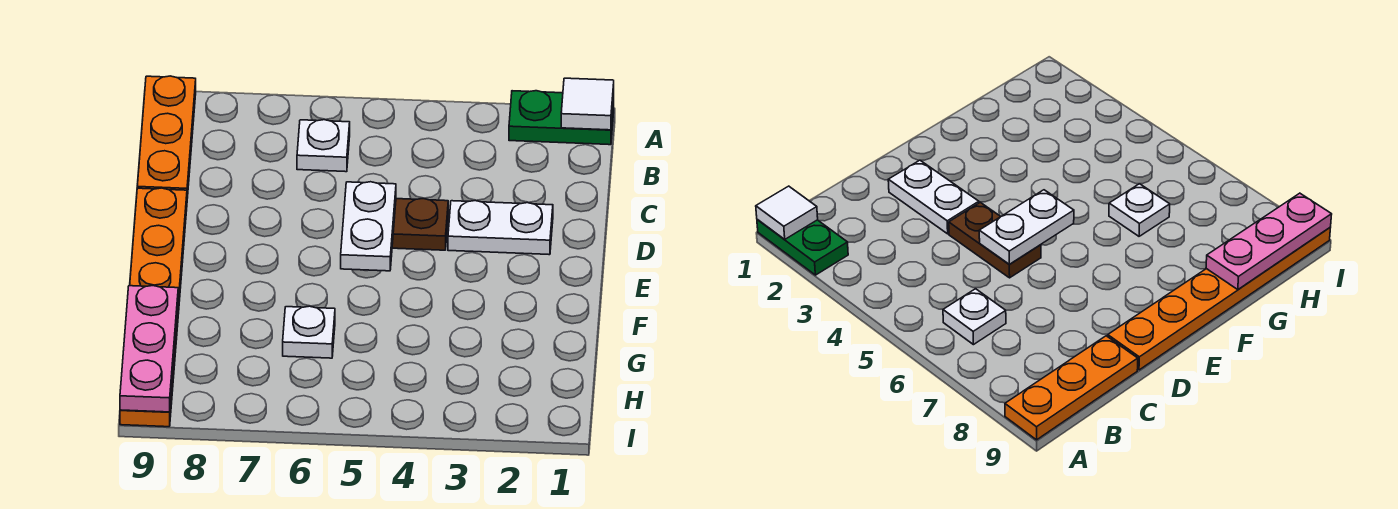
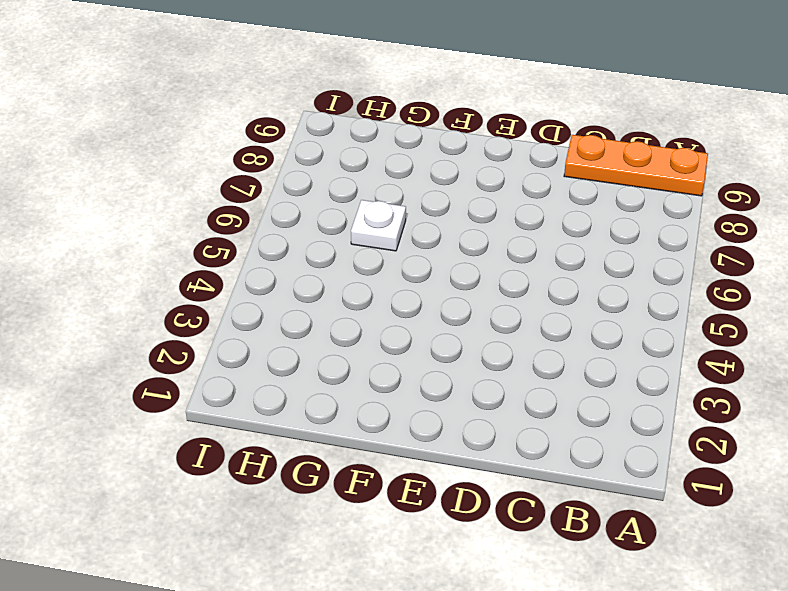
none -> green 1x2 plate [509,91,614,145]
none -> white 1x1 plate [297,120,350,172]

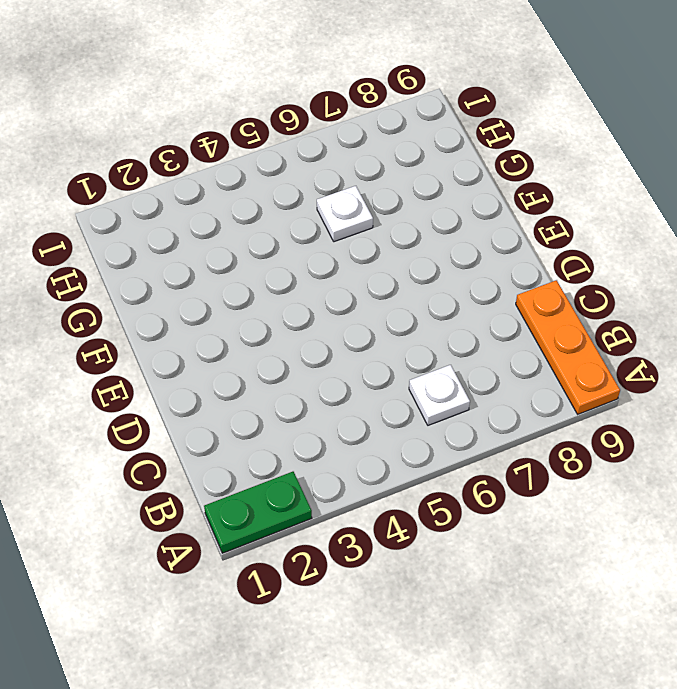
none -> white 1x2 plate [448,201,553,255]
none -> brown 1x2 plate [392,199,448,250]

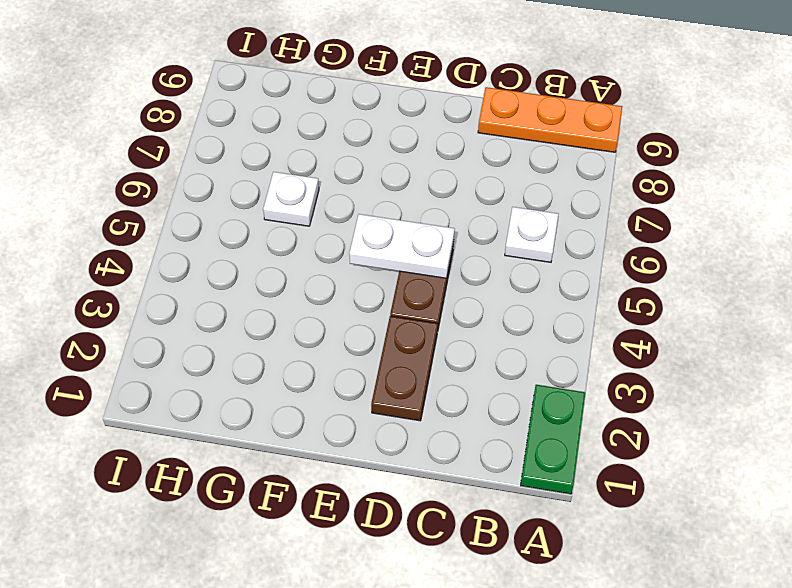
brown 1x2 plate [371,316,438,421] -> white 1x2 plate [448,201,553,255]
none -> orange 1x6 plate [120,188,187,427]
none -> white 1x1 tile [561,78,614,130]

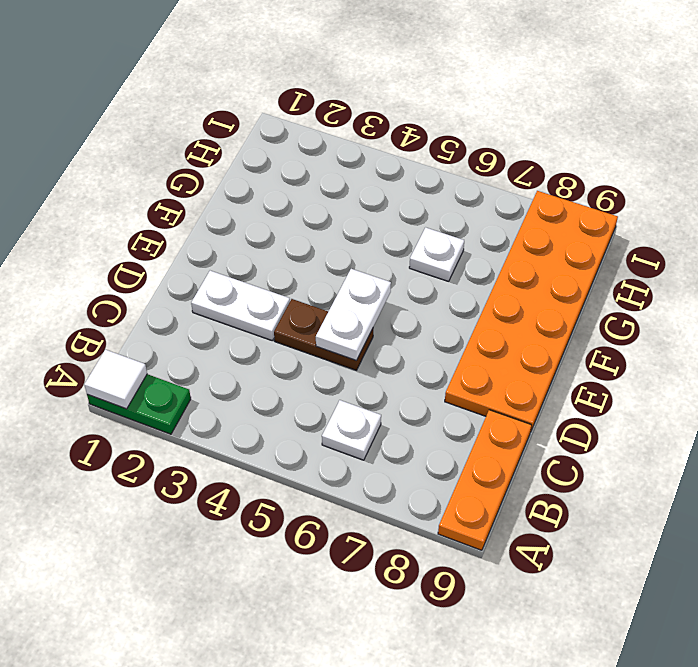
orange 2x6 plate [445,191,618,432] -> orange 1x6 plate [120,188,187,427]
none -> pink 1x3 plate [120,286,178,412]

